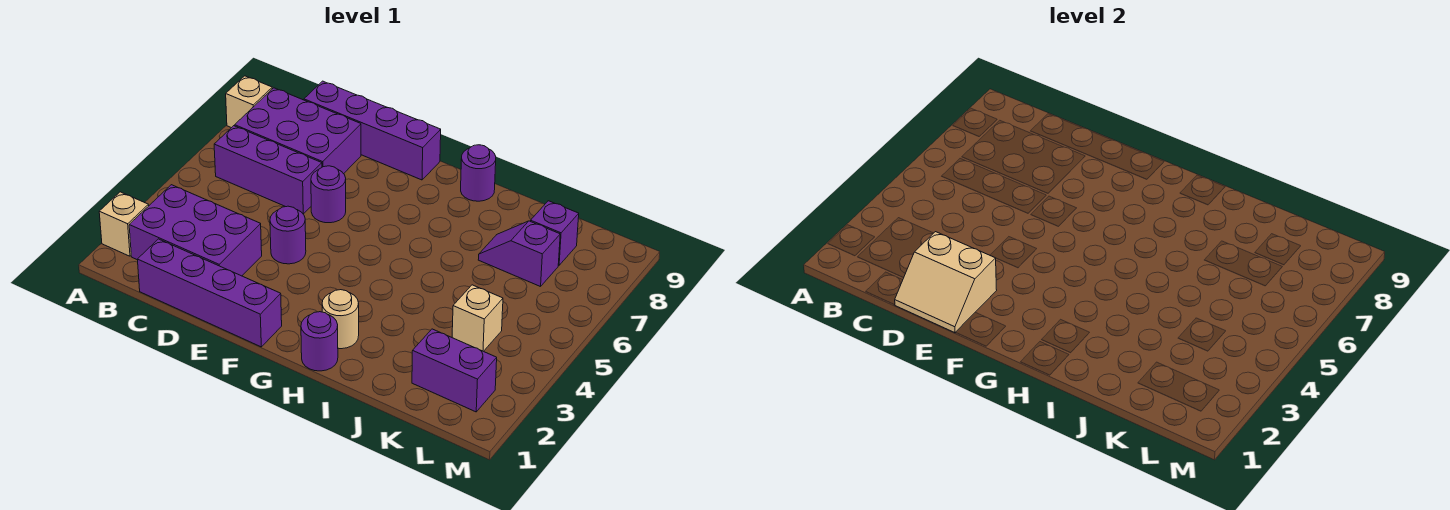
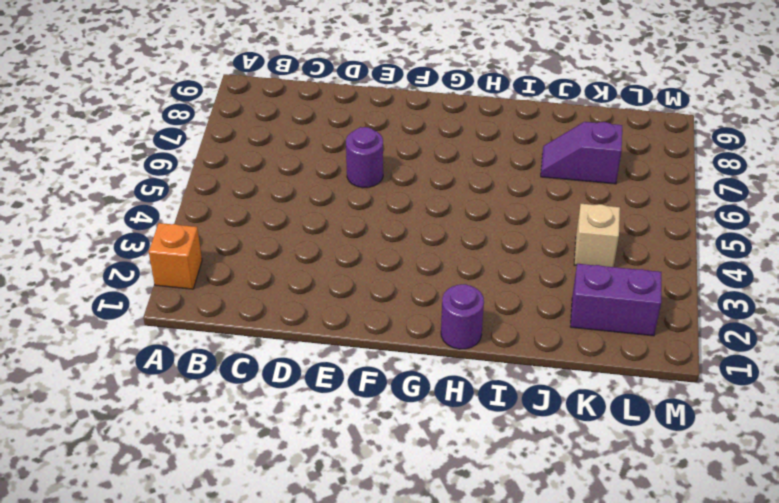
orange 1x1 brick [149,223,202,289] -> tan 1x1 brick [99,192,149,256]
none -> tan 1x1 brick [226,76,272,128]
none -> purple 2x3 brick [129,185,262,276]
none -> purple 1x3 brick [214,126,322,214]

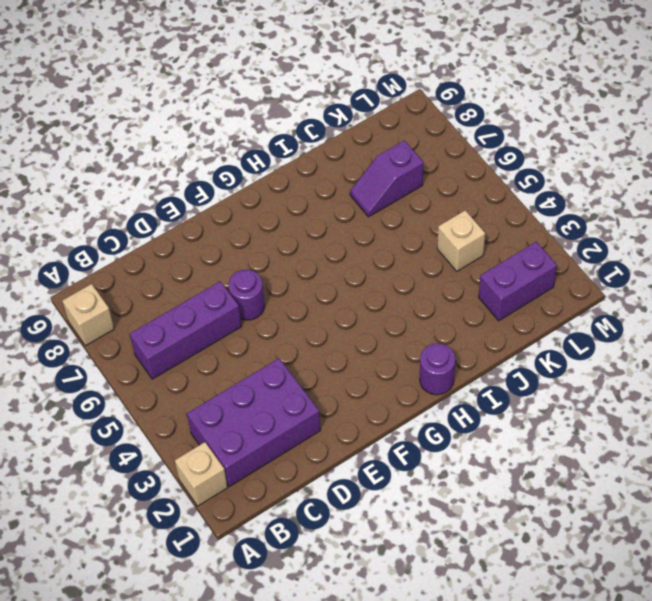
none -> purple 2x3 brick [235,88,361,174]
none -> purple 1x4 brick [137,239,282,347]
none -> purple 1x4 brick [304,81,441,180]

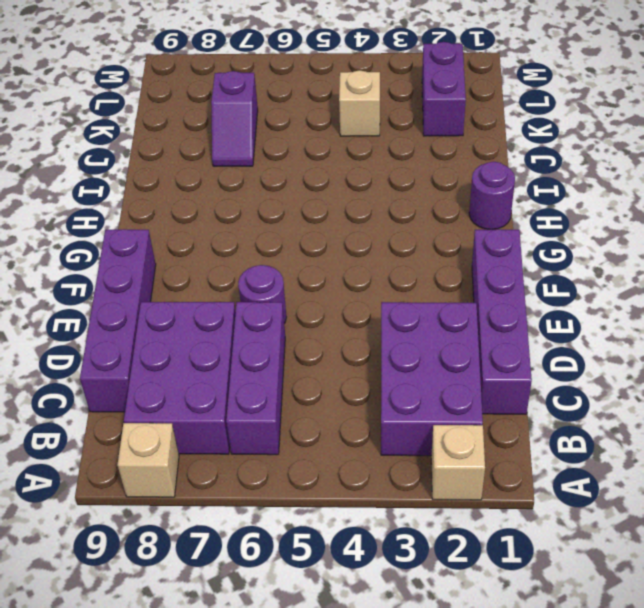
none -> purple 1x1 round brick [270,206,306,264]
none -> tan 1x1 round brick [322,290,359,349]
none -> purple 1x1 round brick [461,145,496,201]

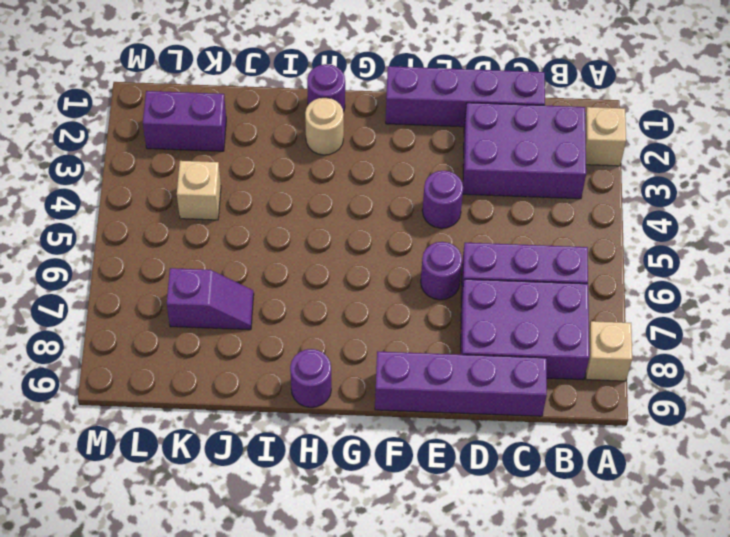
none -> purple 1x1 brick [531,201,579,265]
none -> tan 2x2 slope [895,232,997,333]

